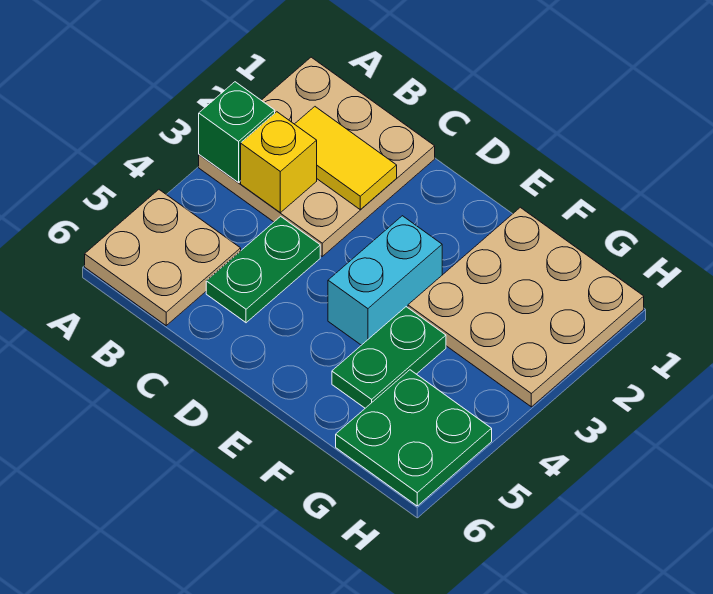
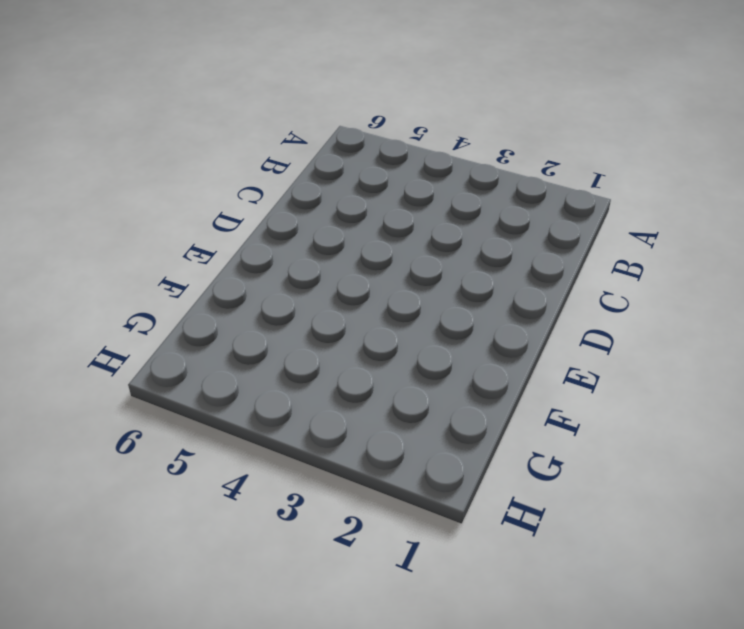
none -> tan 3x3 plate [199,57,435,256]
none -> tan 2x2 plate [85,190,241,325]

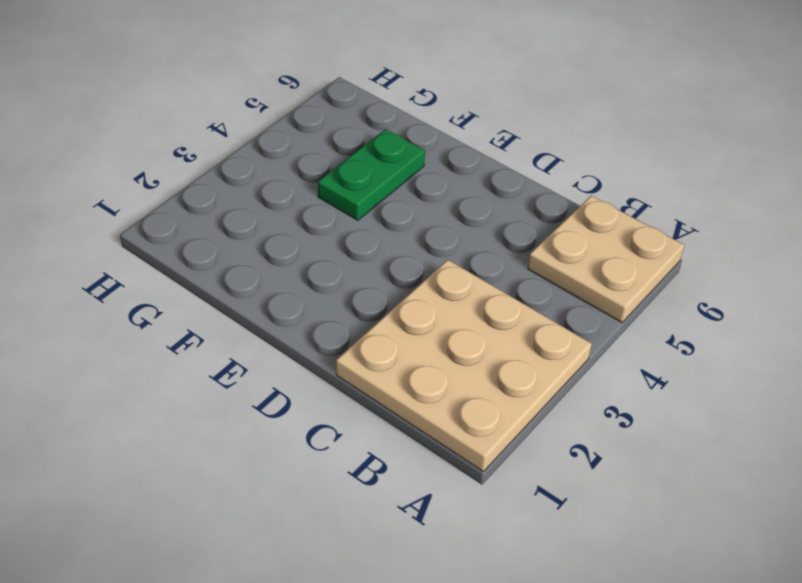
none -> green 1x2 plate [206,216,320,323]
none -> cyan 1x2 brick [328,216,442,345]

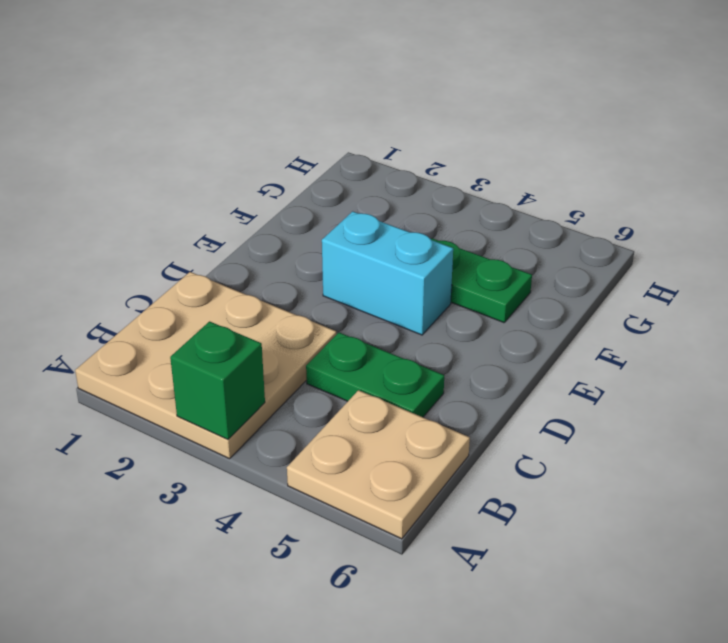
none -> tan 3x3 plate [408,207,644,407]
none -> green 2x2 plate [336,370,492,506]

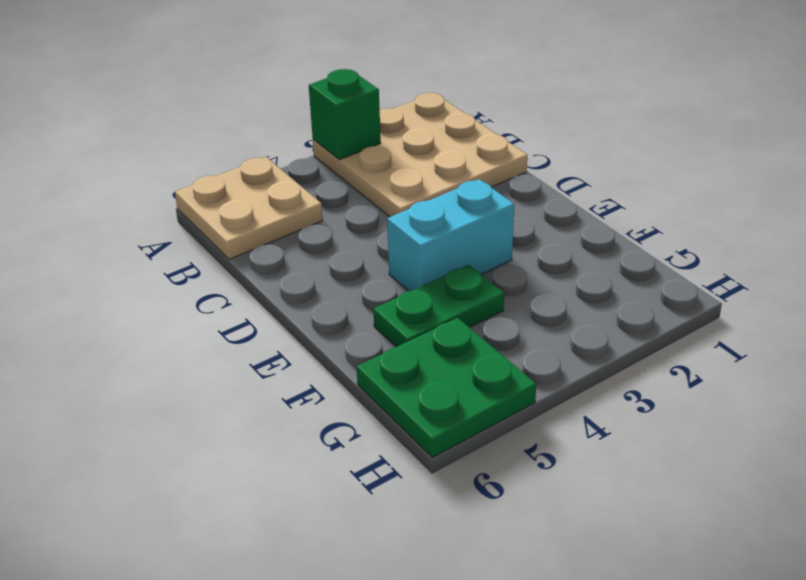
none -> green 1x2 plate [206,216,320,323]
none -> tan 3x3 plate [408,207,644,407]

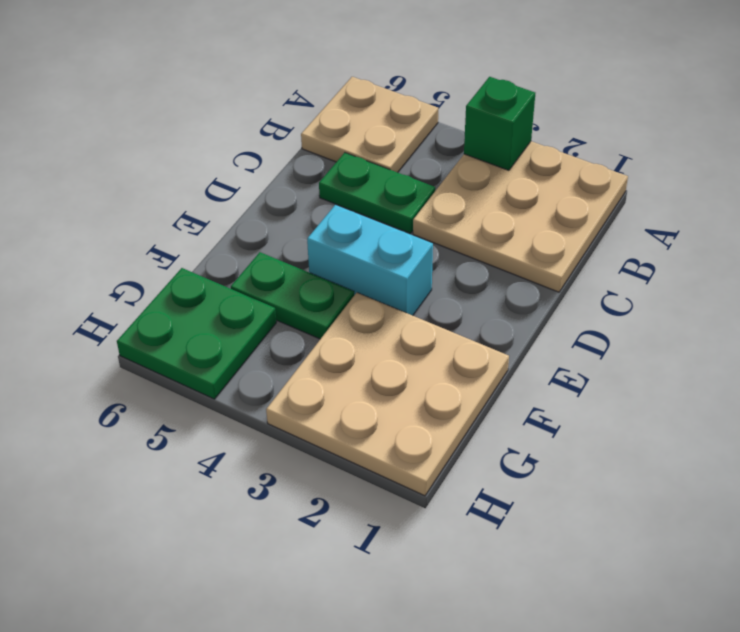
none -> yellow 1x2 tile [295,107,397,209]
none -> yellow 1x1 brick [241,112,317,213]

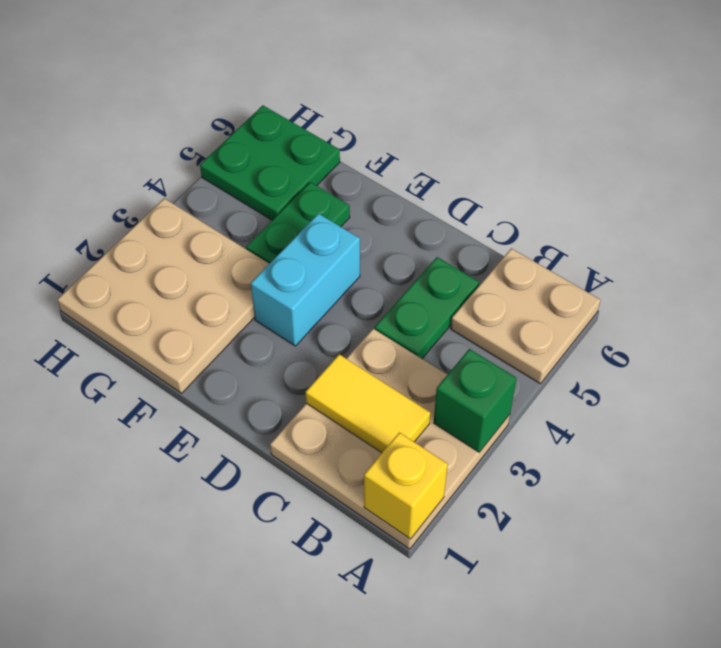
yellow 1x1 brick [364,432,448,539] -> yellow 1x1 brick moved to [241,112,317,213]

